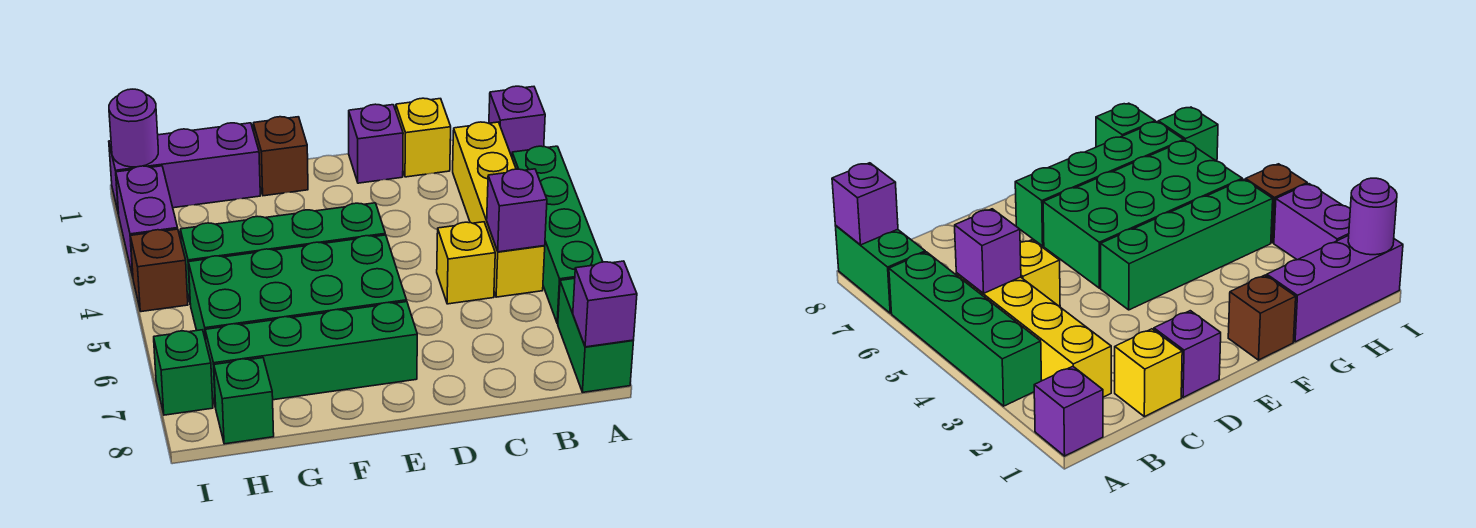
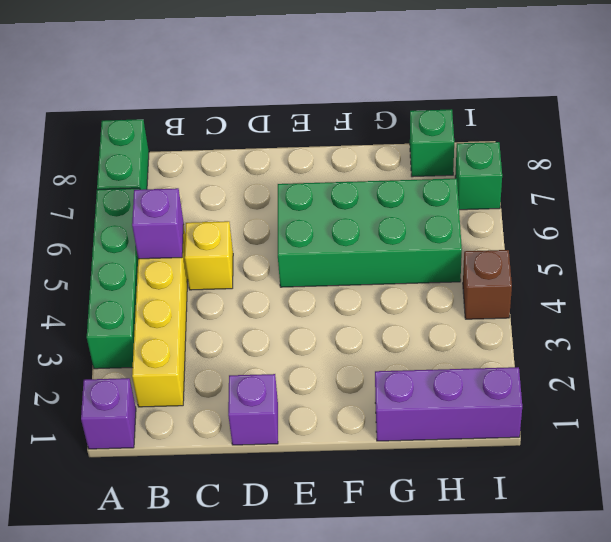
none -> yellow 1x1 brick [396,98,451,177]
none -> green 1x4 brick [180,203,385,302]
none -> green 1x4 brick [205,302,417,408]

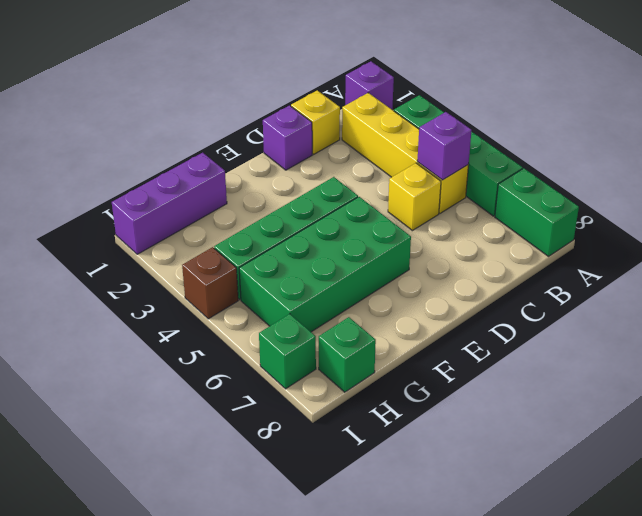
none -> green 1x4 brick [205,302,417,408]
none -> brown 1x1 brick [253,117,308,196]
none -> purple 1x2 brick [116,166,178,277]

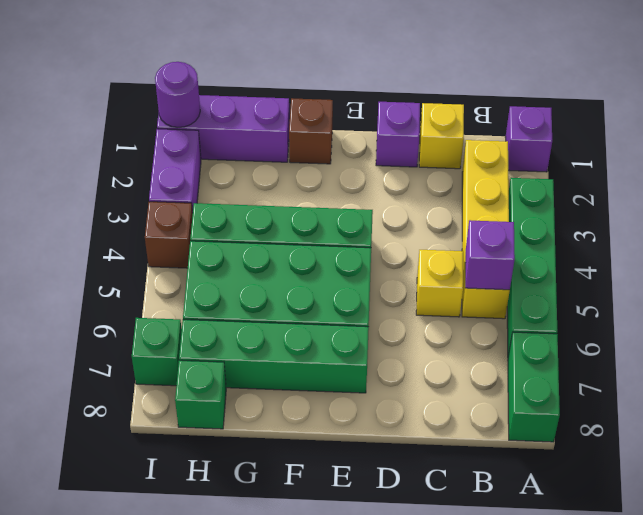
none -> purple 1x1 brick [573,261,637,347]

